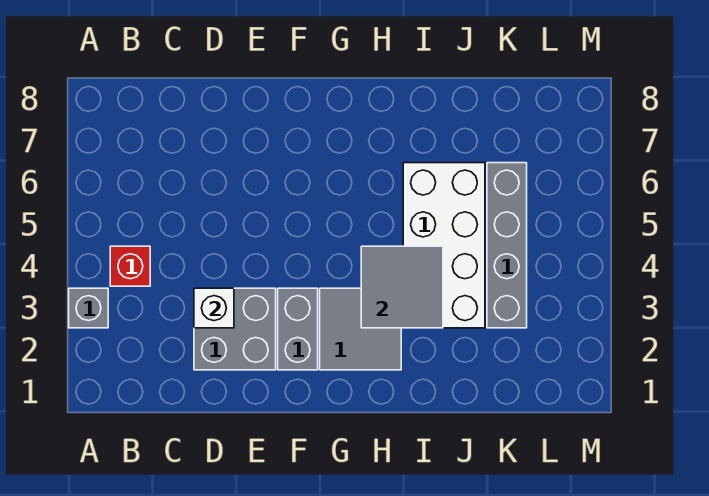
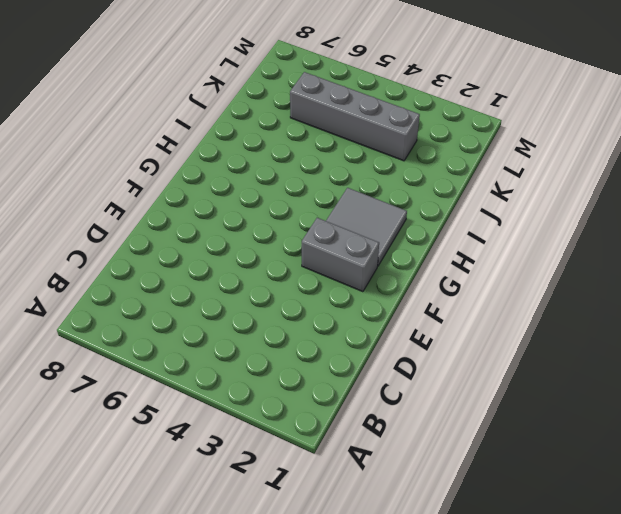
none -> grey 1x1 brick [69,288,108,328]
none -> red 1x1 brick [110,246,150,286]

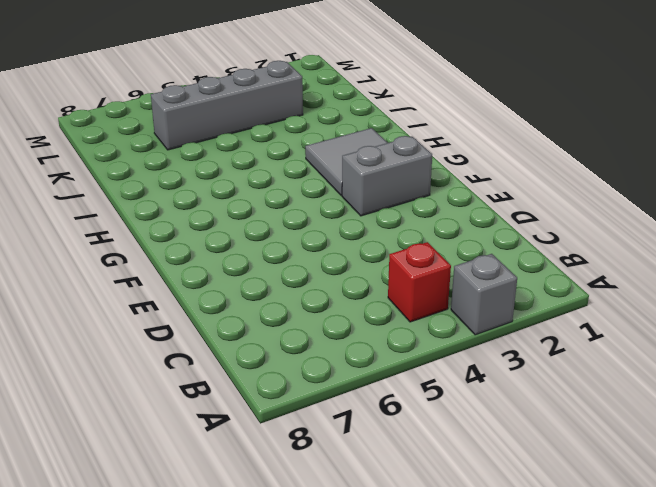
none -> grey 2x2 brick [194,288,276,370]
none -> white 2x4 brick [403,163,485,328]

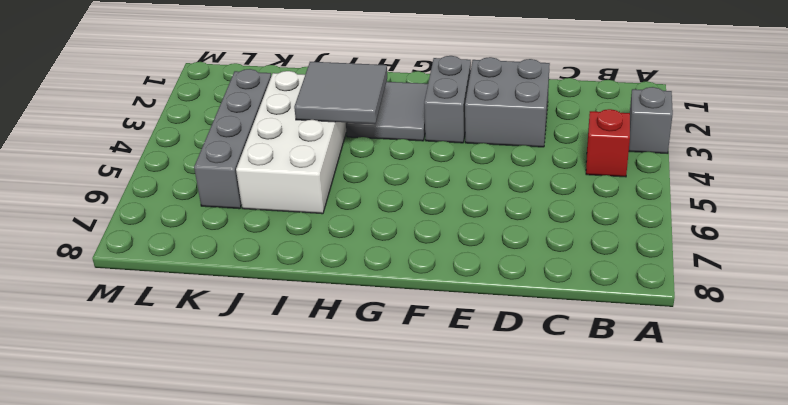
none -> white 1x1 brick [194,288,234,328]

